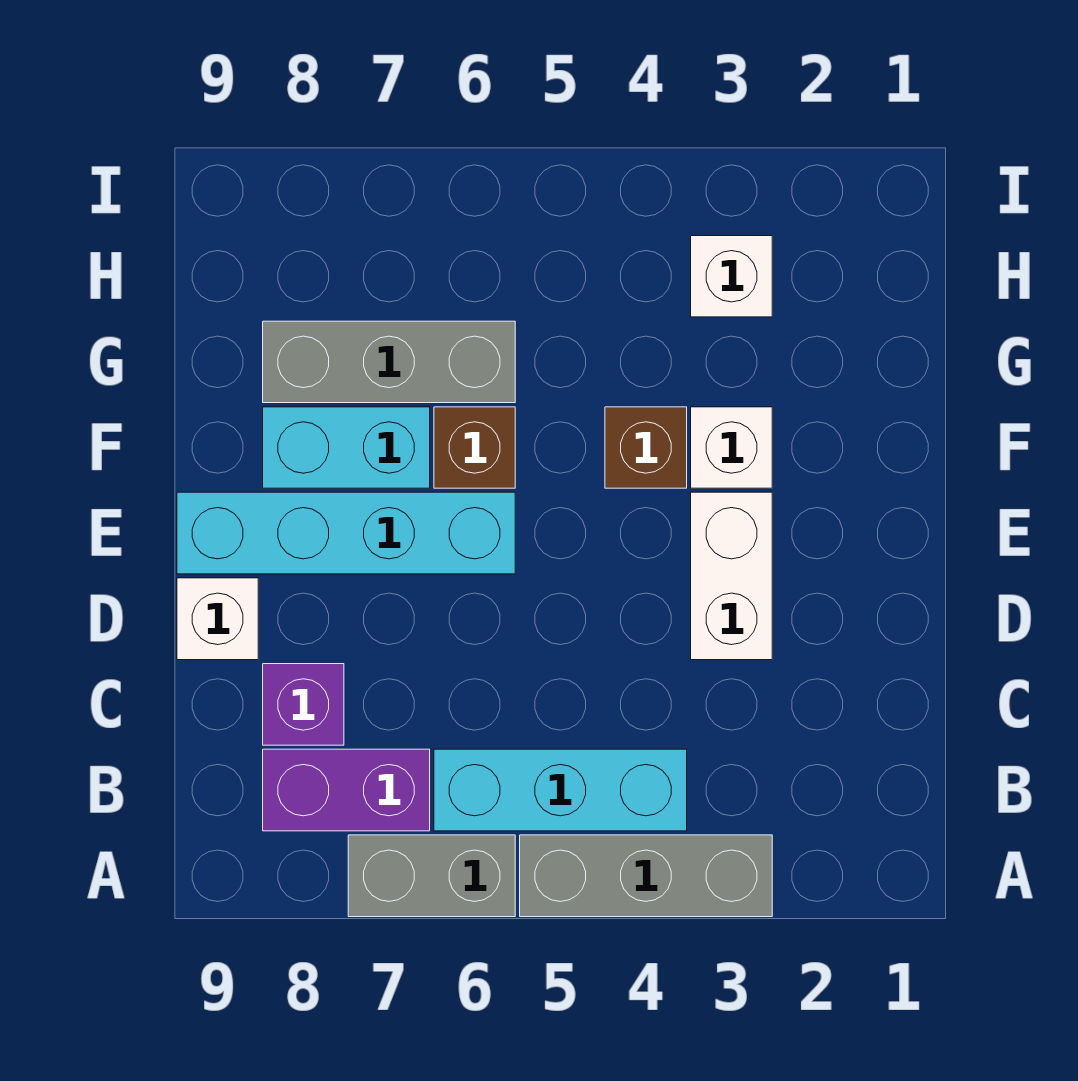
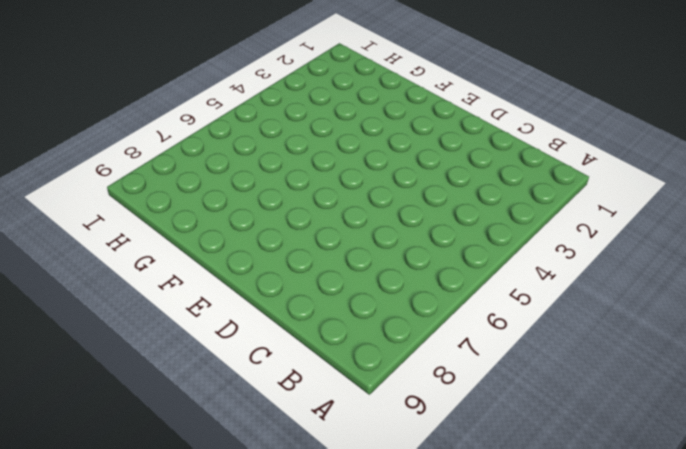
none -> grey 1x3 brick [520,835,772,917]
none -> grey 1x2 brick [348,835,515,917]
none -> cyan 1x3 brick [434,749,687,831]

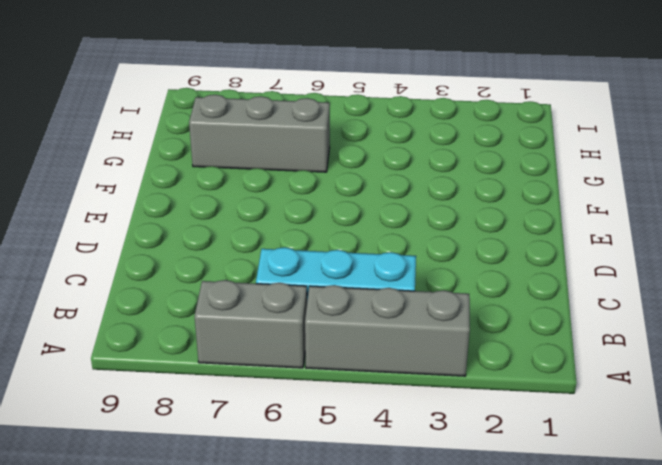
none -> purple 1x2 brick [263,749,430,831]
none -> purple 1x1 brick [263,664,344,745]
none -> white 1x2 brick [691,492,772,660]

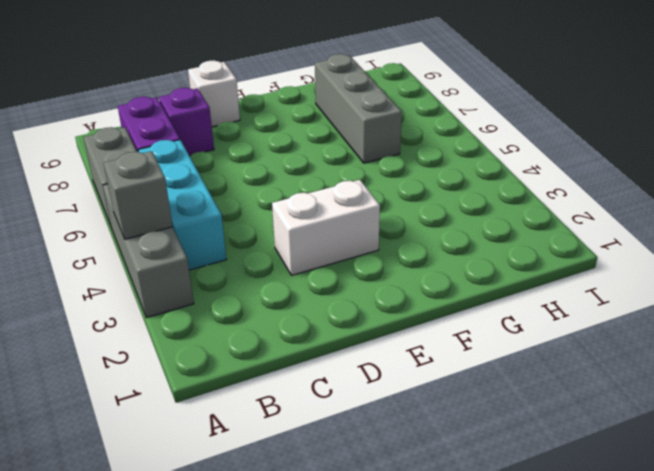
grey 1x1 brick [104,151,173,239] -> none
none -> cyan 1x4 brick [177,492,515,574]
none -> white 1x1 brick [691,407,772,488]
none -> brown 1x1 brick [605,407,687,488]

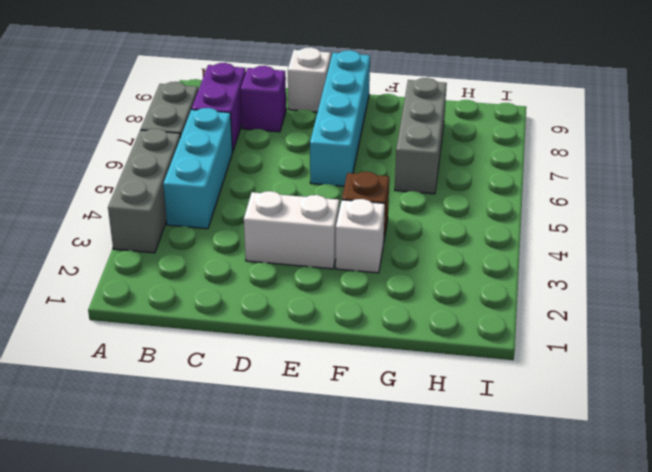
none -> brown 1x1 brick [434,407,515,488]
none -> cyan 1x2 brick [263,407,430,488]
none -> white 1x1 brick [691,236,772,317]

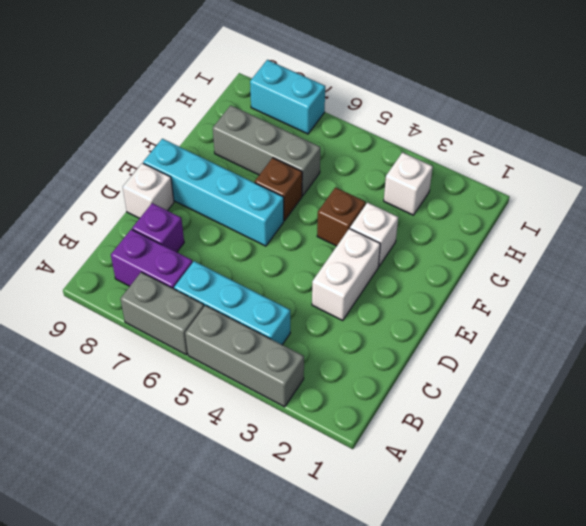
cyan 1x2 brick [250,60,325,134] -> cyan 1x2 brick moved to [263,407,430,488]

